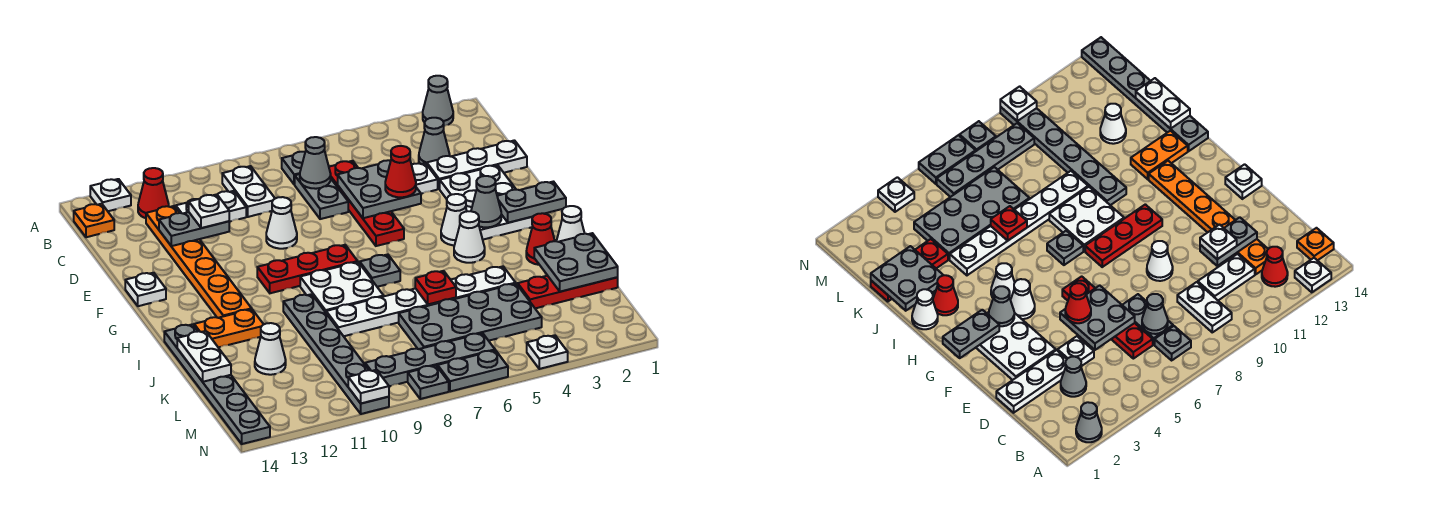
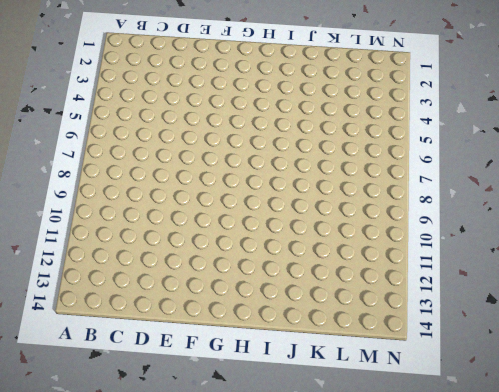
none -> grey 1x1 cone [423,76,453,126]
none -> white 1x1 plate [90,179,131,211]
none -> grey 1x1 plate [282,152,305,185]
none -> white 1x2 plate [222,166,275,217]

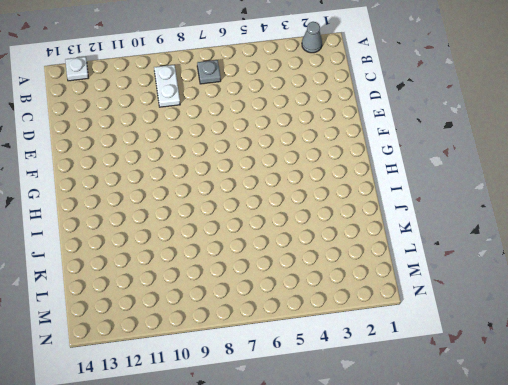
none -> red 1x1 cone [138,168,169,218]
none -> orange 1x1 plate [74,204,114,237]
none -> grey 1x1 cone [419,118,450,164]
none -> red 1x4 plate [329,161,404,246]

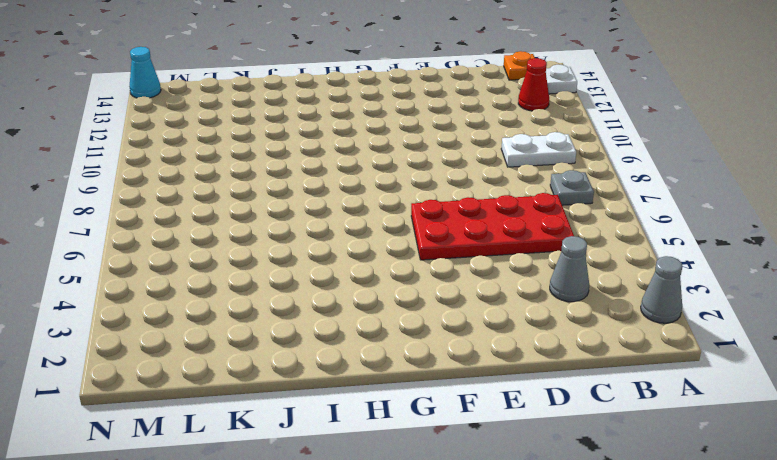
red 2x4 plate [411,193,574,260] -> red 1x4 plate [329,161,404,246]
cyan 1x1 cone [129,47,161,98] -> grey 1x6 plate [164,324,270,444]
none -> grey 1x2 plate [295,174,348,219]
none -> white 1x2 plate [176,191,246,222]
none -> orange 1x6 plate [146,206,252,318]
none -> white 1x3 plate [427,140,527,189]

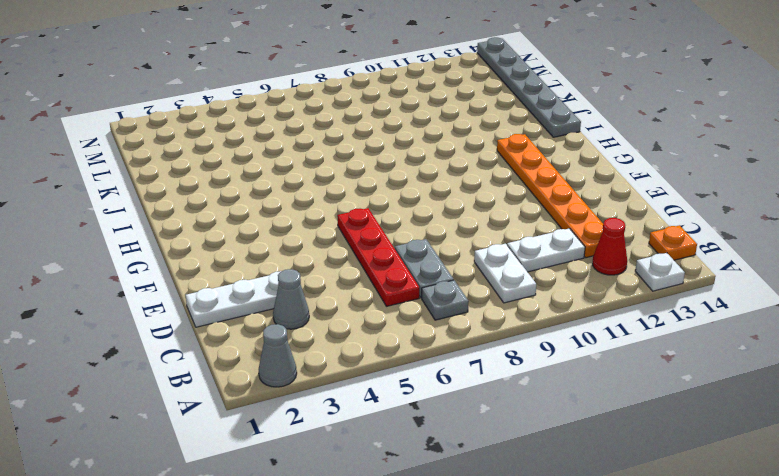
none -> white 1x1 plate [412,163,438,194]
none -> white 2x3 plate [440,165,533,240]
none -> white 1x1 cone [266,197,297,249]
none -> white 1x1 plate [125,273,166,306]

